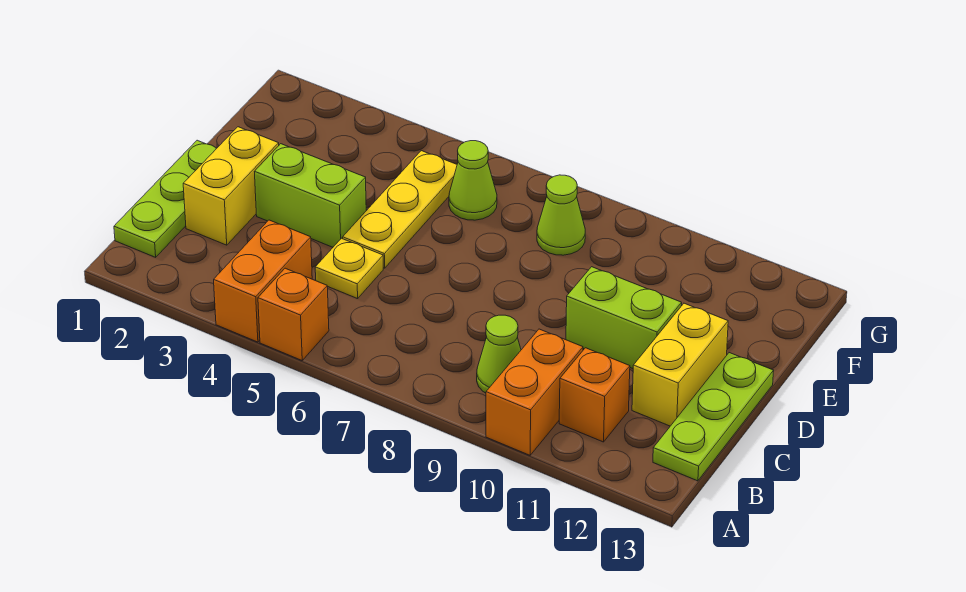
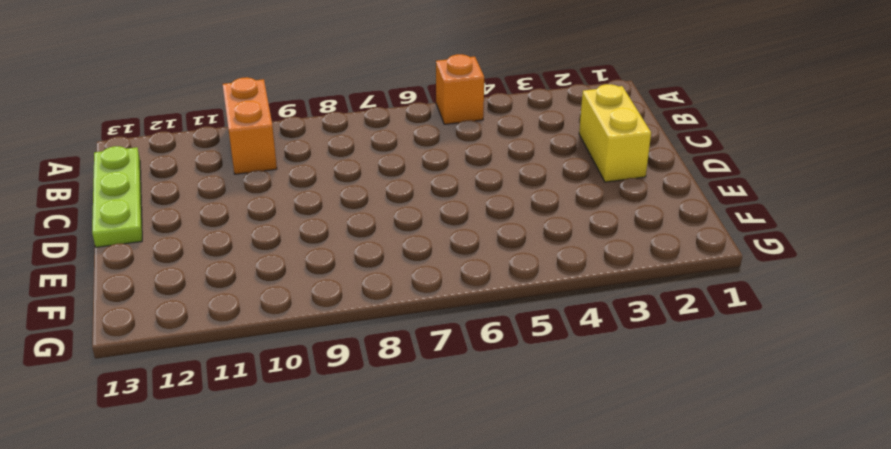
none -> orange 1x2 brick [214,220,312,342]
none -> lime 1x3 plate [114,140,217,257]
none -> lime 1x1 cone [477,315,521,393]

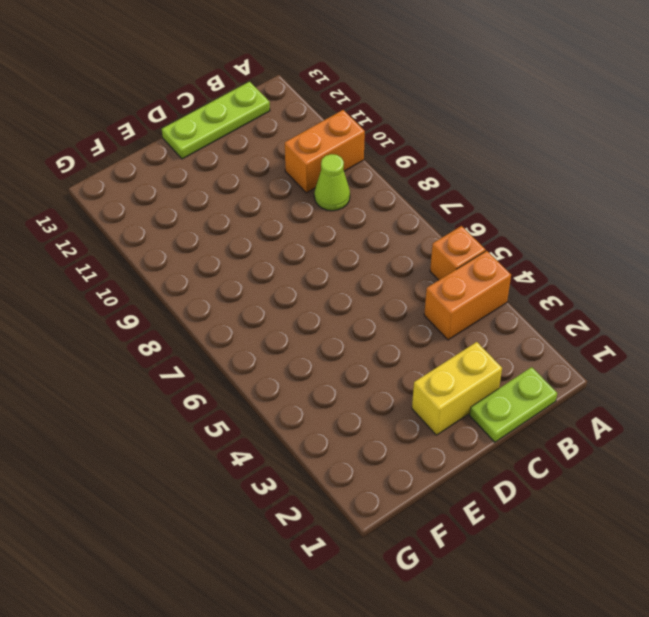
lime 1x2 plate [470,367,557,442] -> lime 1x3 plate [114,140,217,257]
none -> orange 1x1 brick [559,348,630,442]
none -> yellow 1x1 plate [315,238,383,299]
none -> yellow 1x2 brick [632,303,728,426]

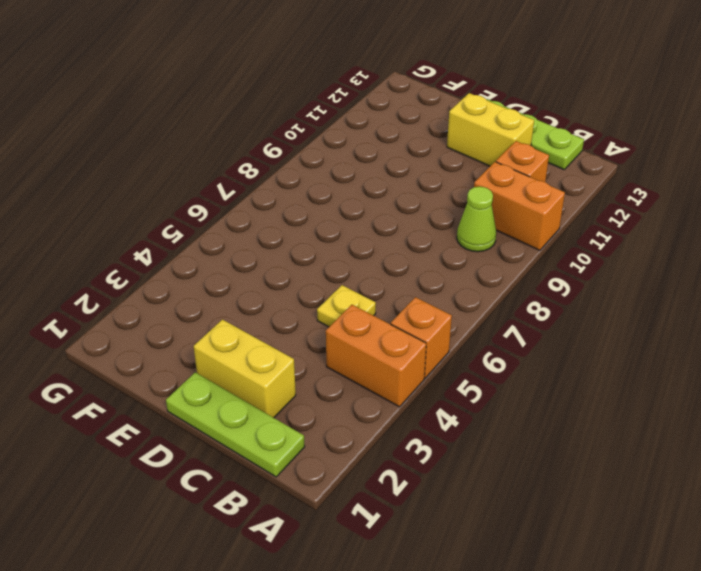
none -> lime 1x2 brick [254,144,366,247]
none -> yellow 1x3 plate [343,151,457,268]
none -> lime 1x2 brick [566,267,682,368]

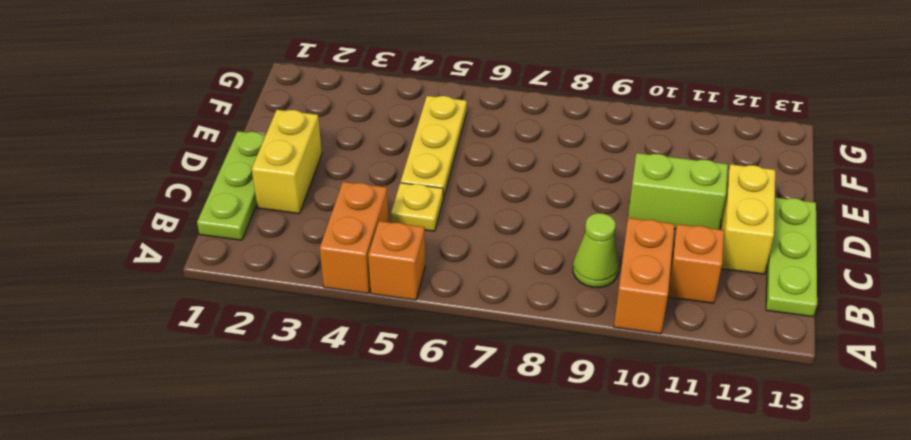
none -> lime 1x2 brick [254,144,366,247]
none -> lime 1x1 cone [449,141,497,220]
none -> lime 1x1 cone [537,175,585,255]

